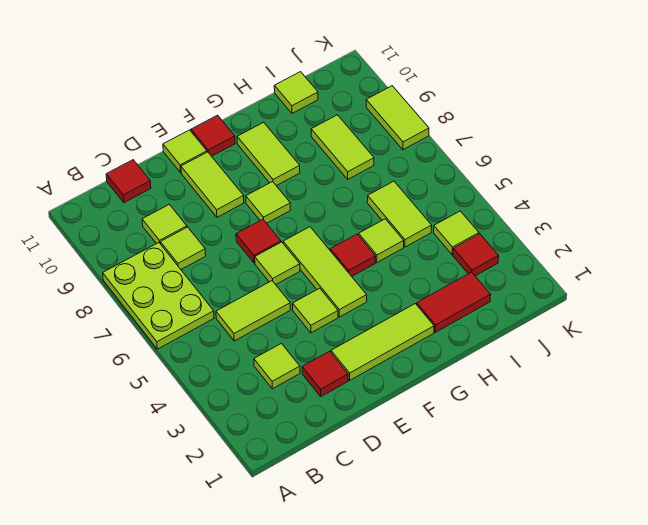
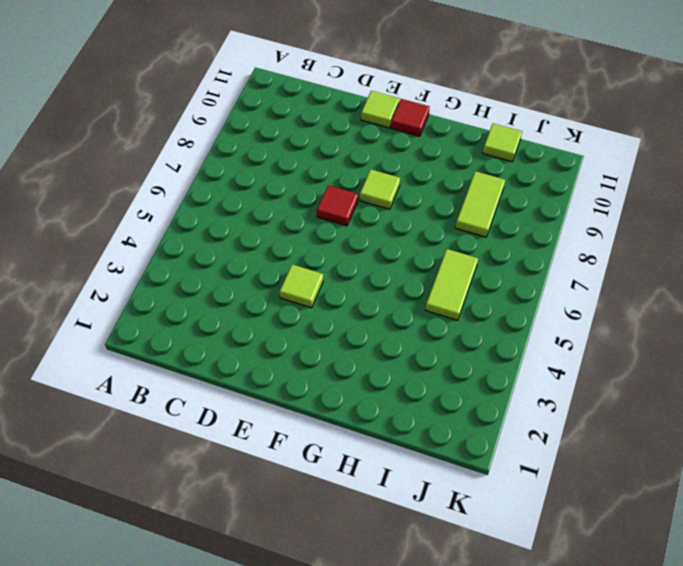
none -> lime 2x3 plate [103,243,214,349]
none -> lime 1x1 tile [254,344,300,389]
none -> lime 1x2 tile [216,281,290,341]

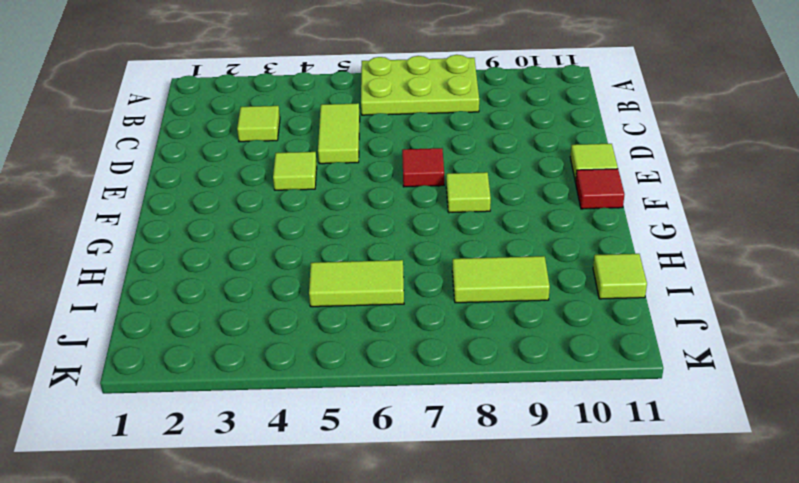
none -> lime 1x1 tile [160,227,206,269]
none -> lime 1x1 tile [142,204,187,244]
none -> red 1x1 tile [106,160,151,203]

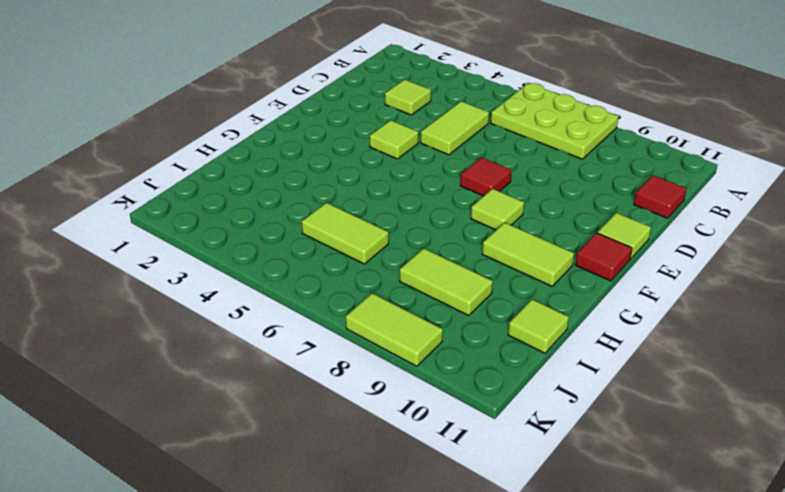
none -> lime 1x1 tile [160,227,206,269]
none -> lime 1x1 tile [142,204,187,244]
none -> red 1x1 tile [302,351,348,396]

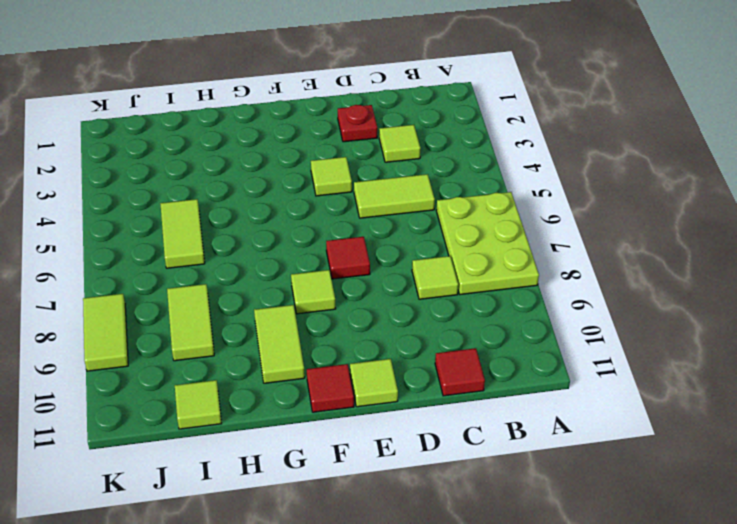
red 1x1 plate [338,105,377,142] -> red 1x1 tile [302,351,348,396]
none -> lime 1x1 tile [142,204,187,244]
none -> lime 1x3 tile [331,304,434,380]
none -> lime 1x1 tile [255,242,300,285]

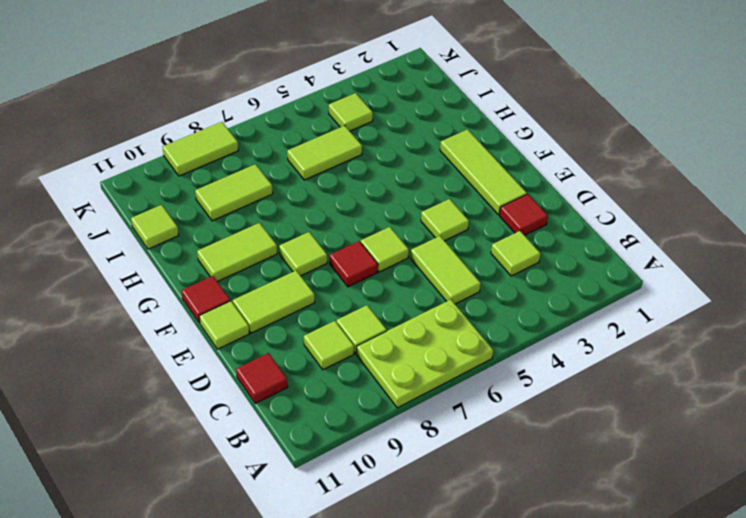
none -> lime 1x3 tile [283,227,367,317]
none -> red 1x1 tile [330,234,376,276]
none -> red 1x2 tile [417,272,491,332]

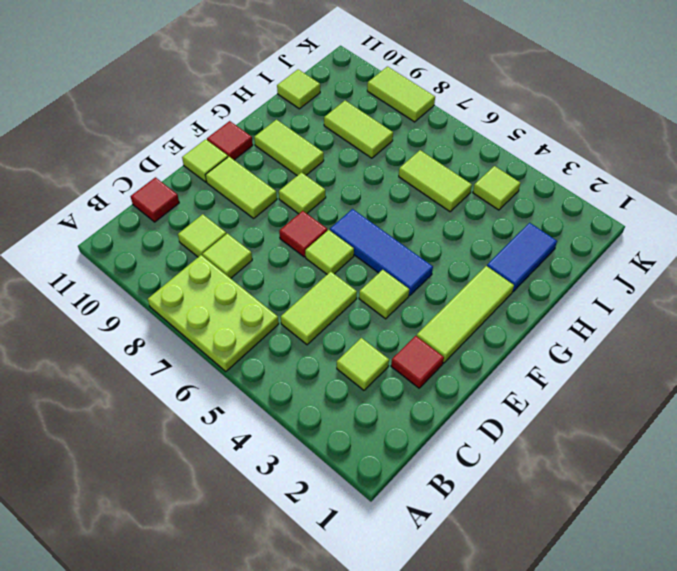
blue 1x3 tile [330,209,433,296] -> lime 1x3 tile [283,227,367,317]
blue 1x2 tile [487,223,557,292] -> red 1x2 tile [417,272,491,332]
none -> red 1x1 tile [330,234,376,276]
none -> lime 1x1 tile [359,219,404,262]
none -> red 1x1 tile [453,234,499,276]

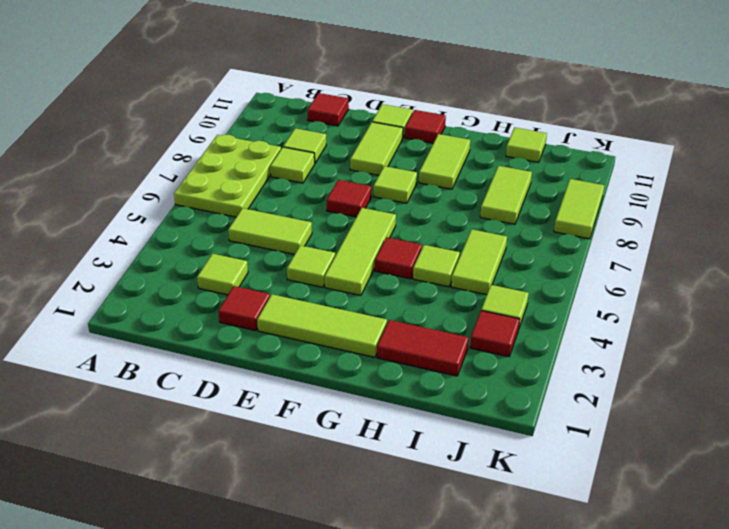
none -> lime 1x1 tile [255,242,300,285]

